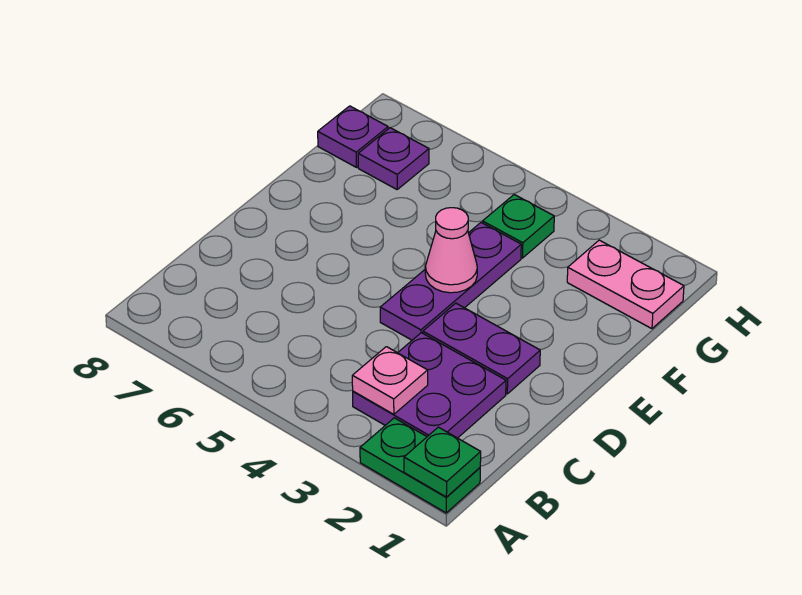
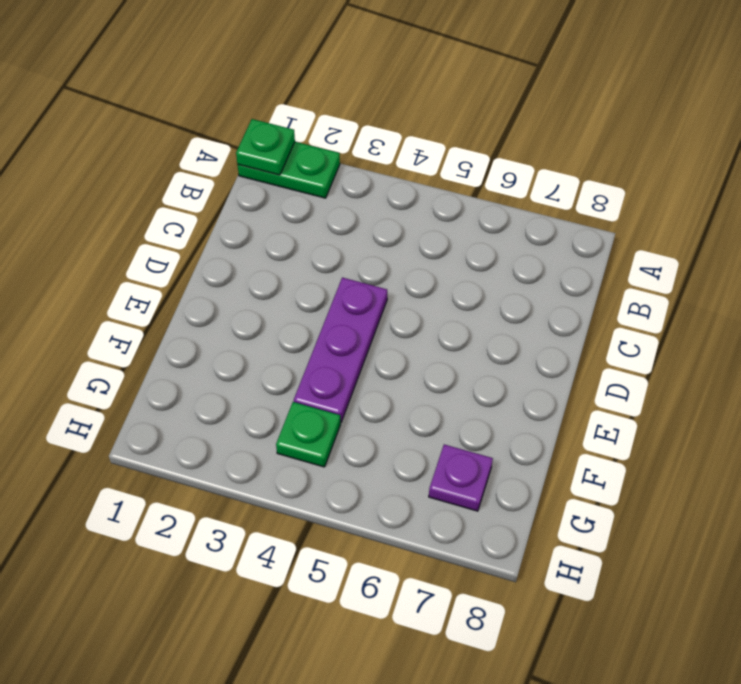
none -> purple 2x2 plate [353,333,506,438]
none -> purple 1x2 plate [423,303,540,394]

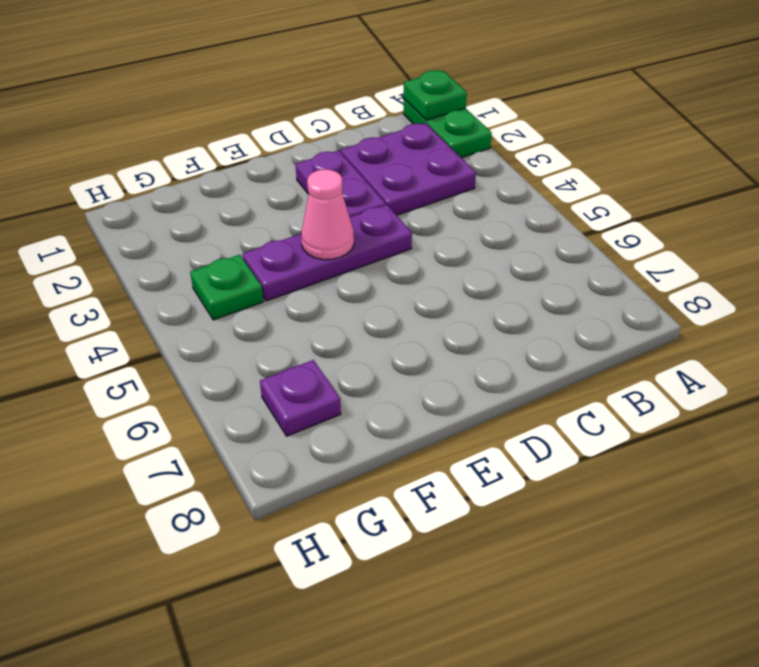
none -> pink 1x2 plate [567,240,684,329]
none -> purple 1x1 plate [318,106,388,167]

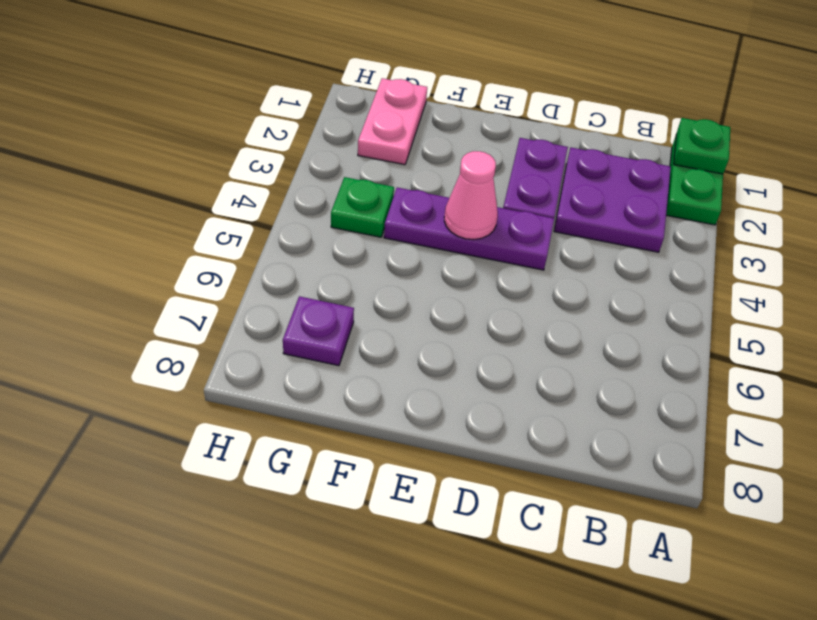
none -> purple 1x1 plate [318,106,388,167]
none -> pink 1x1 plate [352,347,428,414]

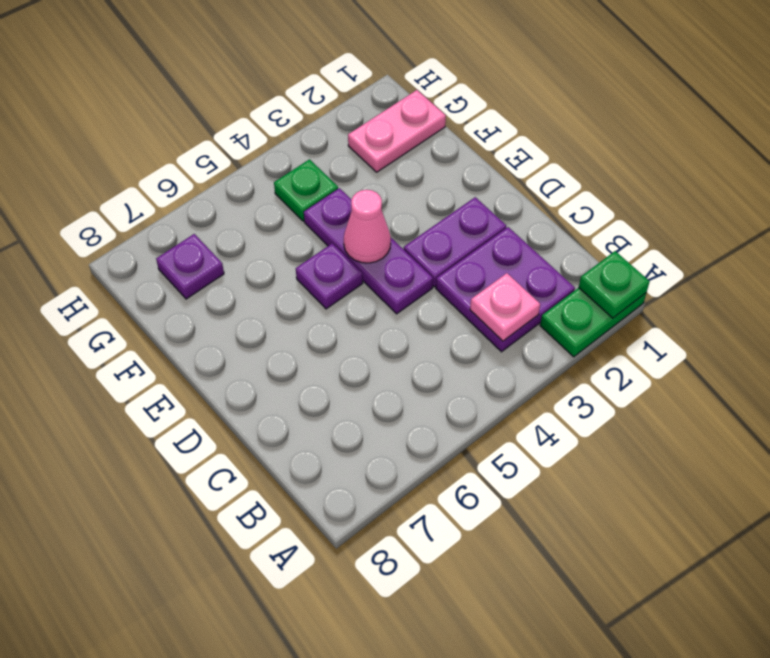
purple 1x1 plate [296,243,363,309] -> purple 1x1 plate moved to [318,106,388,167]

